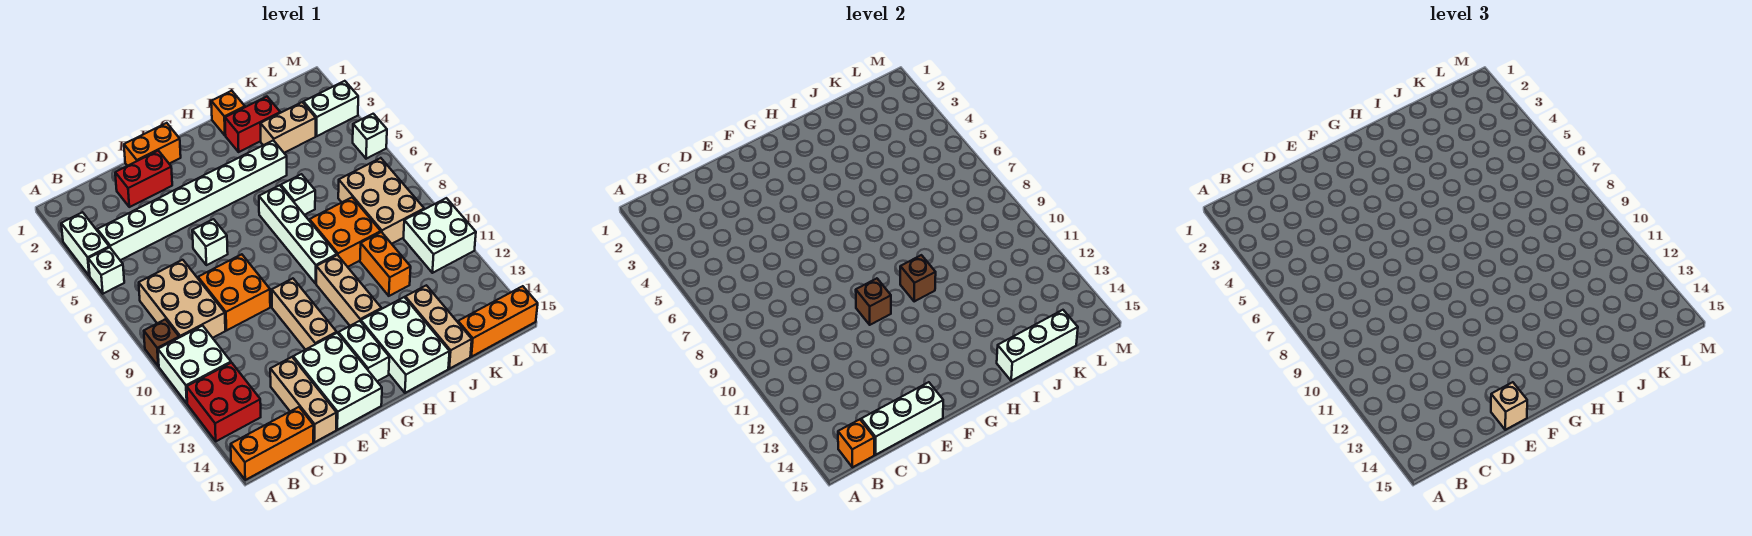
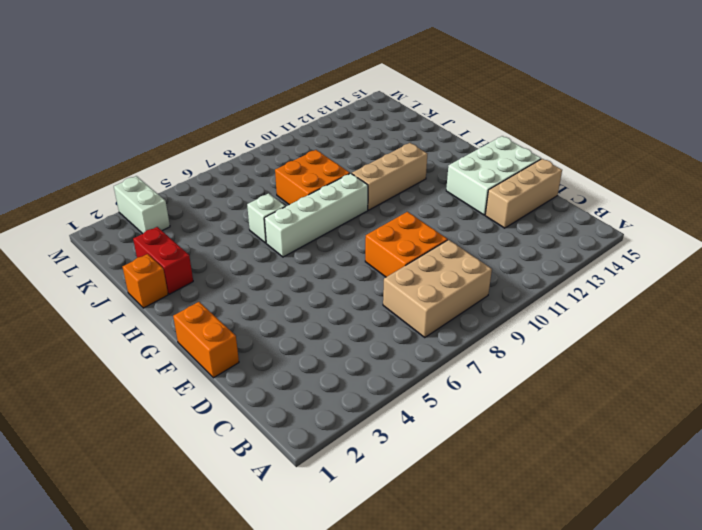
none -> white 1x2 brick [61,212,109,276]
none -> white 1x1 brick [88,247,124,294]
none -> brown 1x1 brick [144,319,179,366]
none -> white 2x2 brick [158,326,231,403]

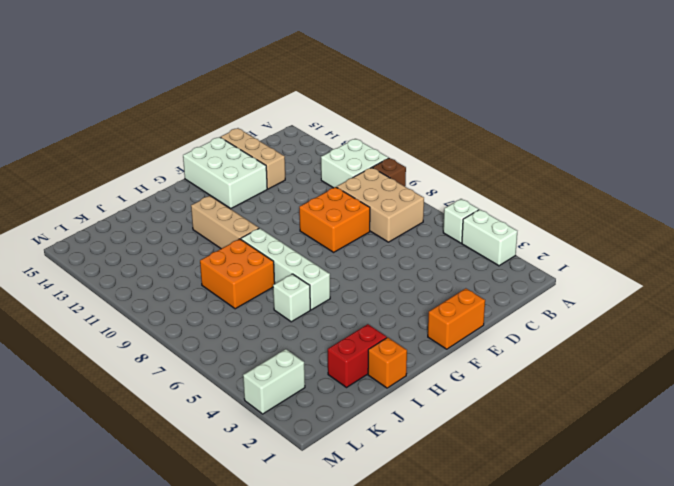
none -> red 2x2 brick [187,363,261,441]
none -> orange 1x3 brick [231,407,314,480]
none -> white 1x8 brick [97,140,287,260]
none -> red 1x2 brick [115,151,172,207]

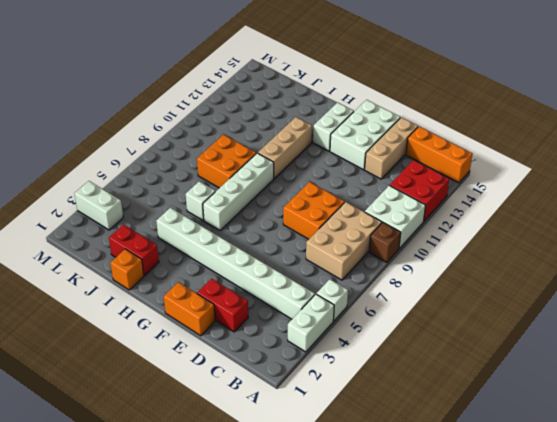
none -> white 1x1 brick [192,219,228,265]
none -> tan 1x3 brick [272,278,337,350]
none -> white 2x3 brick [361,297,450,393]
none -> tan 1x2 brick [260,102,316,153]

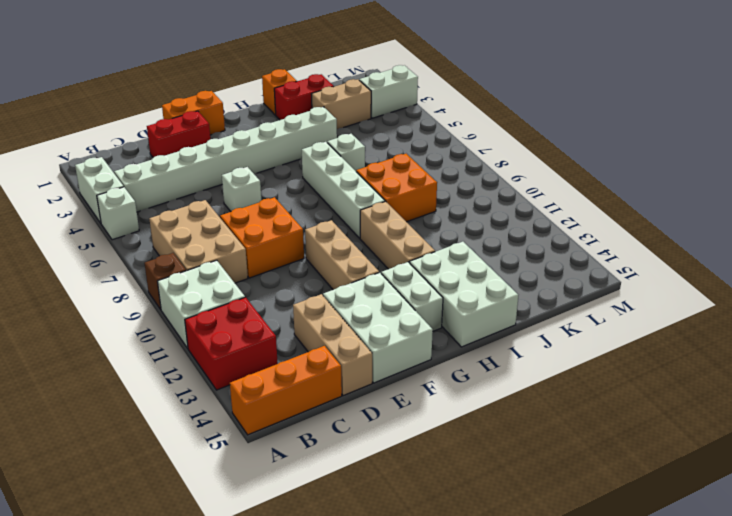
none -> orange 1x2 brick [360,232,411,296]
none -> tan 1x3 brick [405,285,472,369]
none -> tan 2x3 brick [338,158,424,244]
none -> orange 1x3 brick [458,286,538,357]

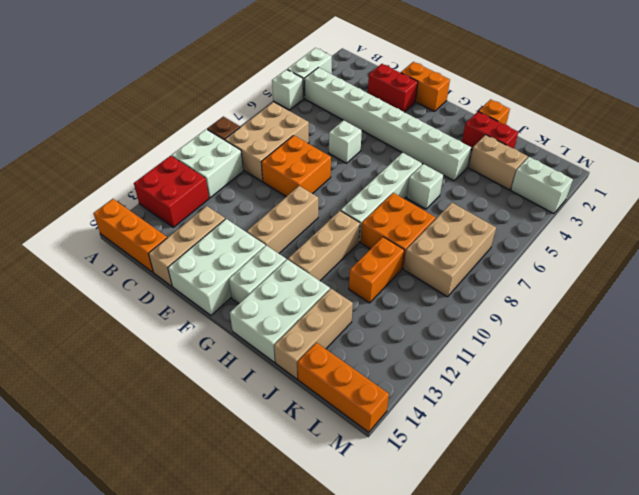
none -> white 2x2 brick [403,198,476,273]
none -> white 1x1 brick [353,114,387,159]
none -> orange 1x1 brick [838,419,874,467]
none -> white 1x3 brick [861,382,943,455]

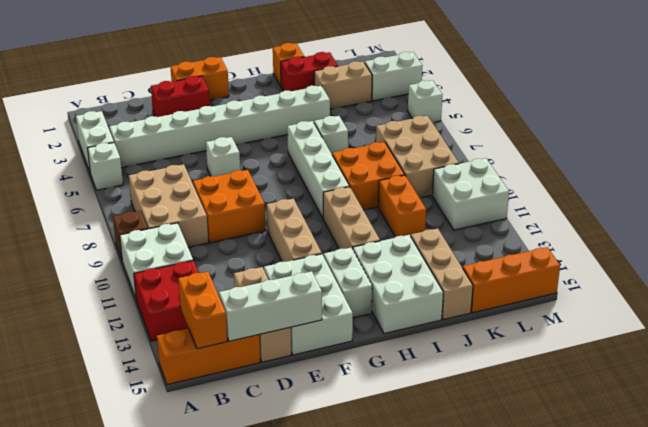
orange 1x2 brick [178,272,227,349] -> orange 1x1 brick [838,419,874,467]
none -> brown 1x1 brick [856,278,891,325]
none -> brown 1x1 brick [900,255,936,302]
none -> white 1x3 brick [997,310,1078,381]
none -> tan 1x1 brick [1491,382,1527,430]

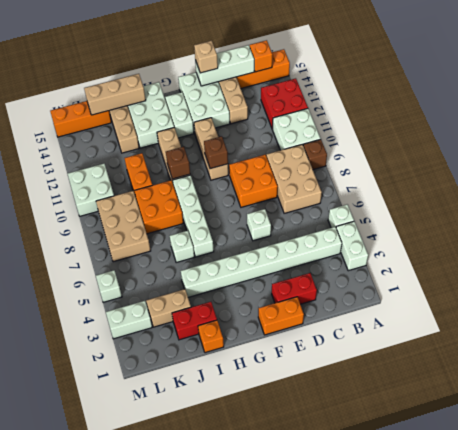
tan 1x3 brick [84,74,146,115] -> white 1x3 brick [997,310,1078,381]

